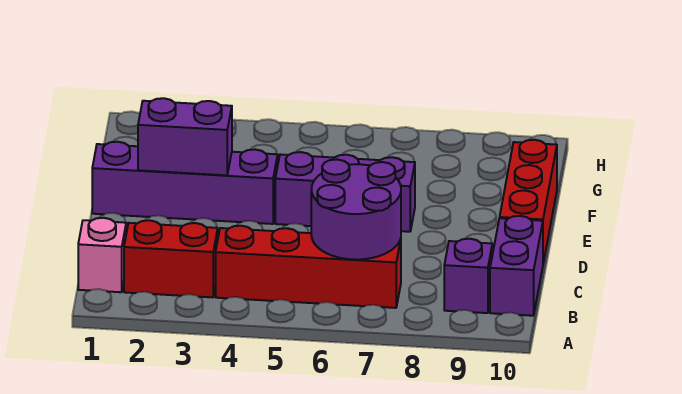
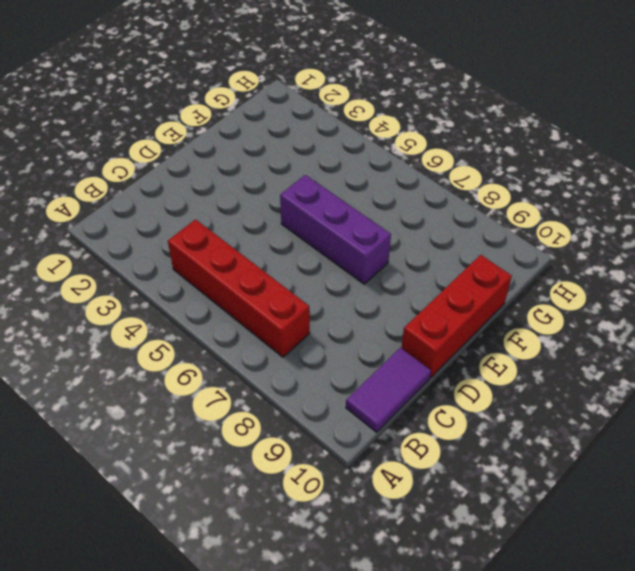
purple 1x2 tile [346,348,431,432] -> purple 1x2 brick [490,216,543,316]
none -> pink 1x1 brick [78,218,126,292]
none -> red 1x2 brick [124,220,218,297]

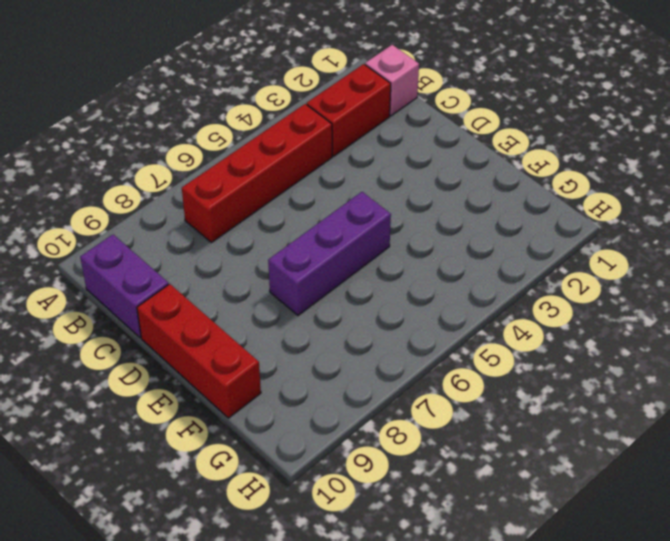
none -> purple 1x1 brick [444,239,492,313]
none -> purple 1x4 brick [92,142,278,224]

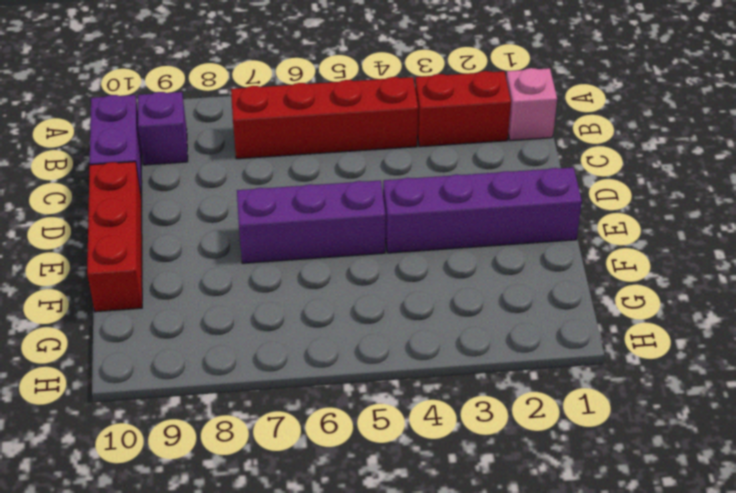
none -> purple 2x2 round brick [311,160,401,260]
none -> purple 1x2 brick [138,98,232,175]

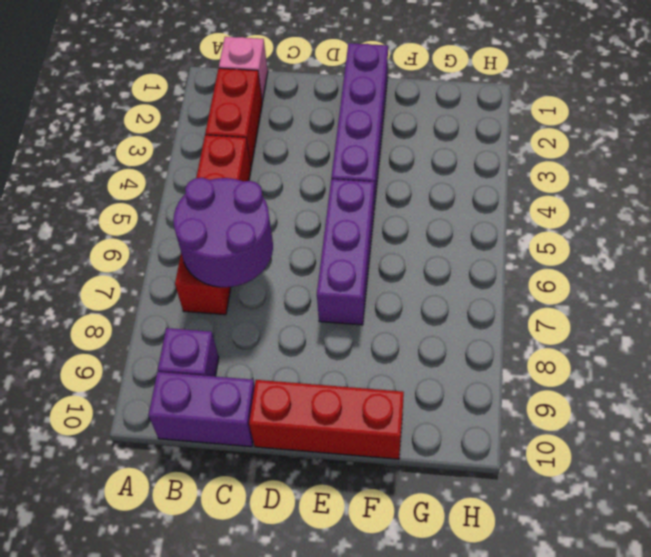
none -> purple 1x2 brick [138,98,232,175]

